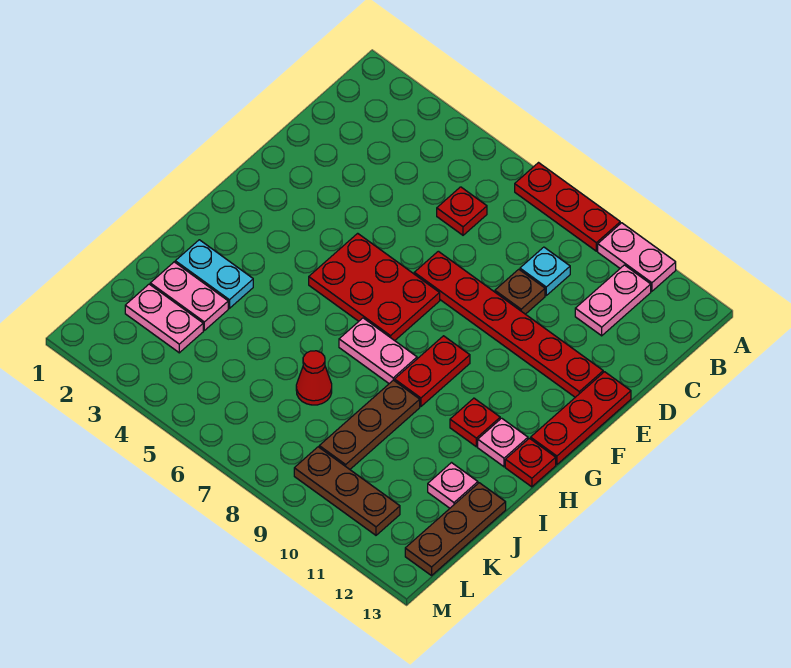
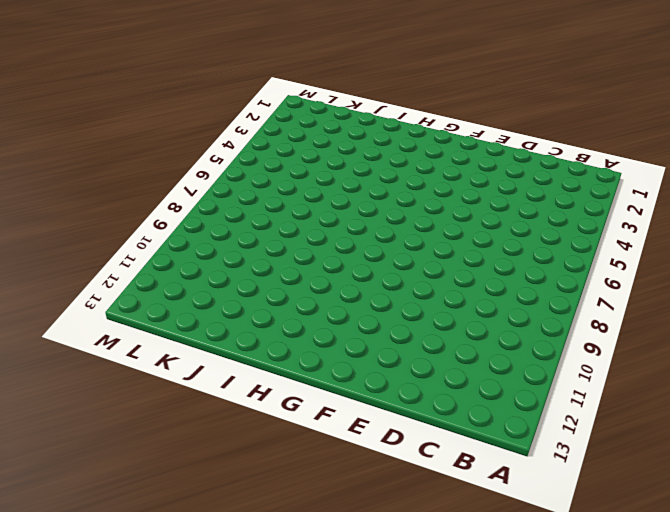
none -> red 1x3 plate [515,163,620,251]
none -> pink 1x2 plate [598,223,676,291]
none -> pink 1x2 plate [575,265,651,336]

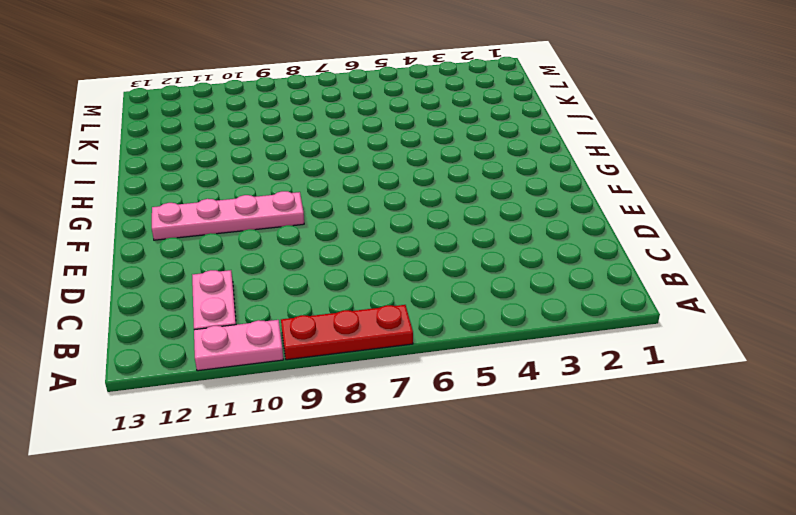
pink 1x4 plate [152,191,304,240] -> none
none -> red 1x1 plate [437,187,487,235]
none -> cyan 1x1 plate [520,247,570,295]
none -> brown 1x1 plate [495,269,545,314]

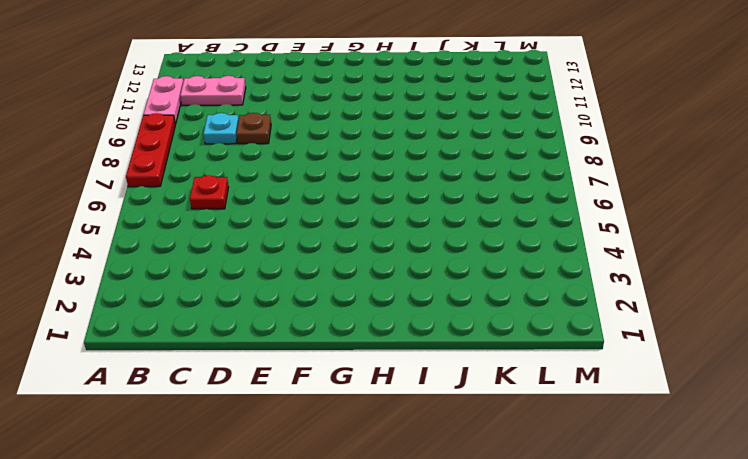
none -> red 1x6 plate [414,251,603,397]
none -> red 1x3 plate [531,372,631,465]
none -> red 2x3 plate [309,233,440,341]

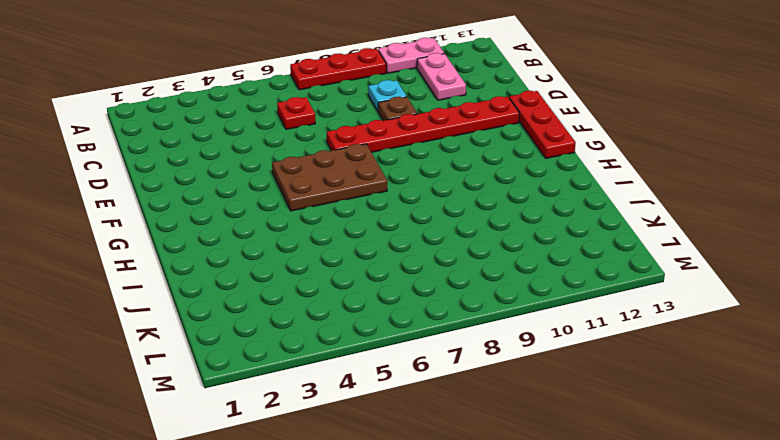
brown 2x3 plate [272,144,387,211] -> red 2x3 plate [309,233,440,341]
none -> red 1x2 plate [395,336,470,406]
none -> pink 1x2 plate [339,318,417,383]
none -> red 1x1 plate [450,398,500,447]

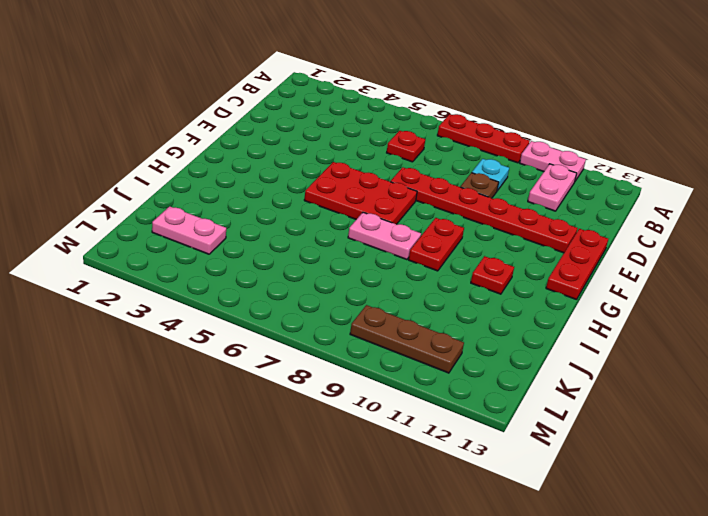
none -> pink 1x1 plate [478,418,528,467]
none -> red 1x1 plate [505,438,556,487]
none -> cyan 1x2 plate [175,240,253,308]

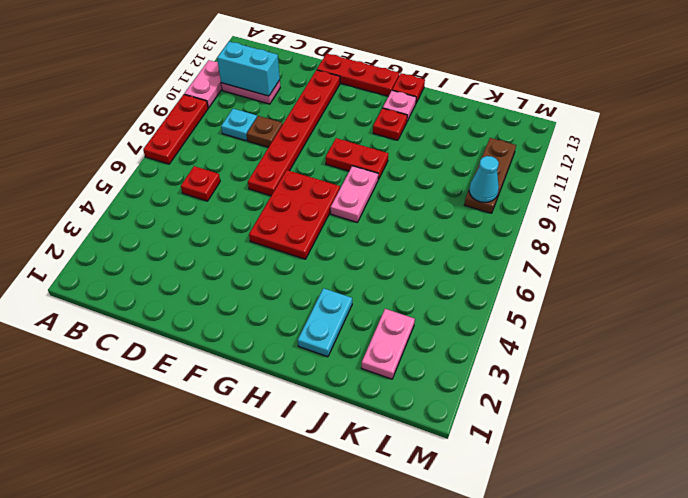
cyan 1x2 brick [217,42,280,96] -> none
cyan 1x1 cone [469,156,499,202] -> none
none -> brown 1x3 plate [319,380,420,469]
none -> pink 1x2 plate [150,262,228,330]
none -> red 1x1 cone [296,351,332,405]

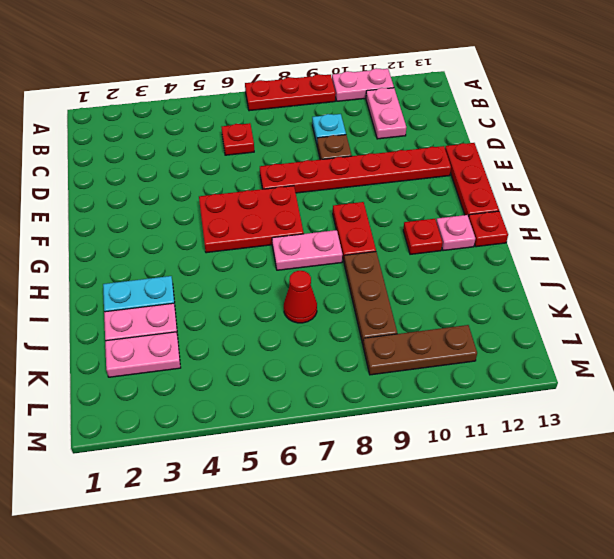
none -> pink 1x1 plate [428,463,478,508]
none -> brown 1x3 plate [405,483,506,576]

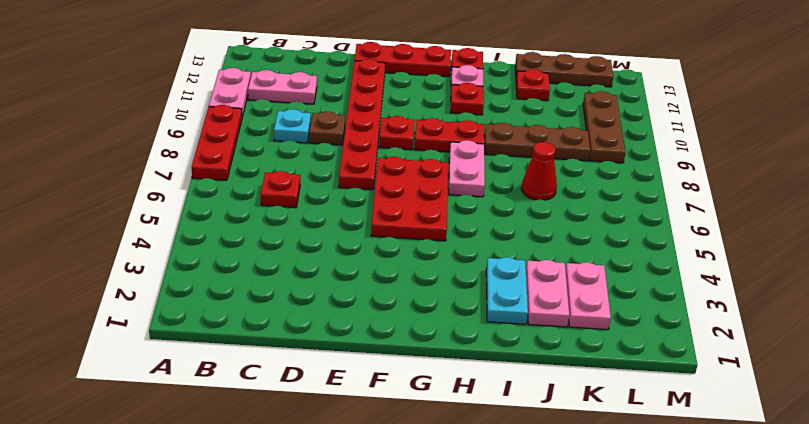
red 1x1 plate [379,116,415,150] -> none
red 1x1 plate [516,69,550,101] -> pink 1x1 plate [428,463,478,508]

